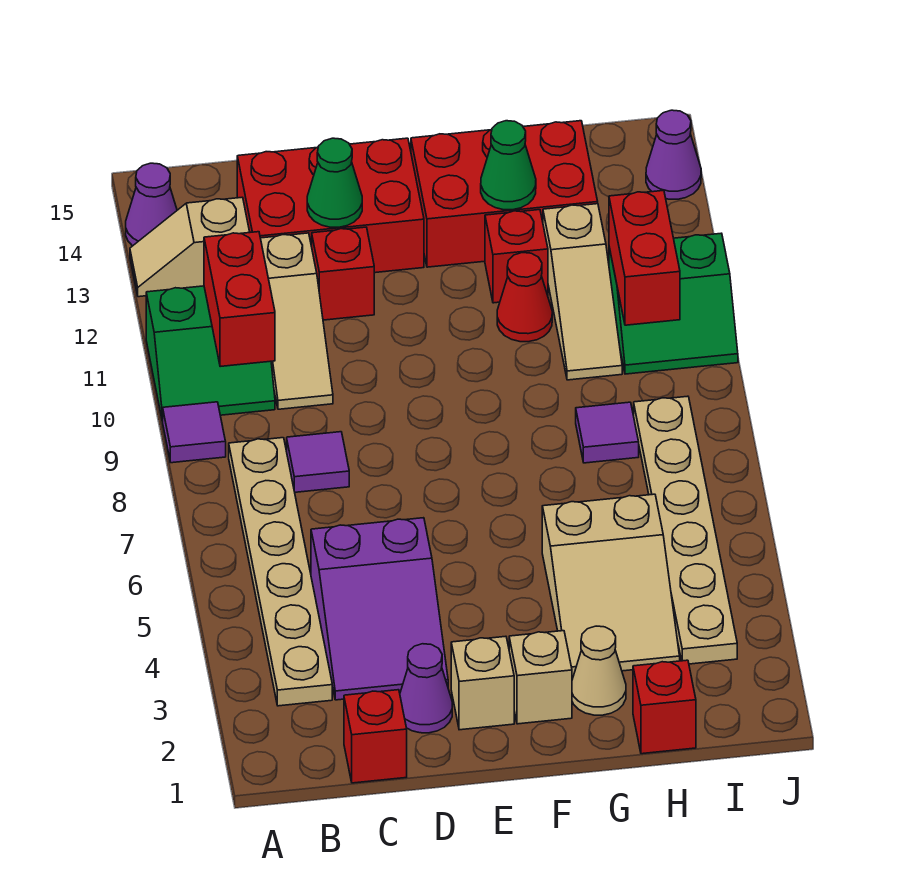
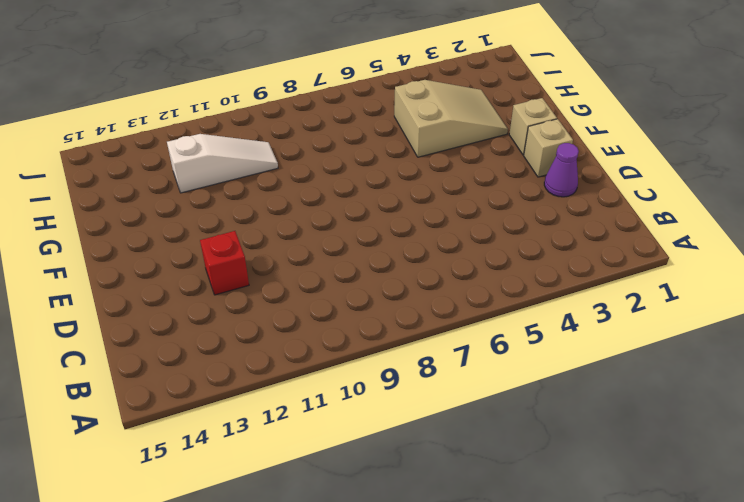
white 1x3 slope [167,134,278,193] -> tan 1x3 slope [543,204,622,380]
none -> purple 1x1 tile [162,402,226,463]
none -> green 2x2 slope [146,286,275,421]
none -> tan 1x2 slope [130,197,250,297]

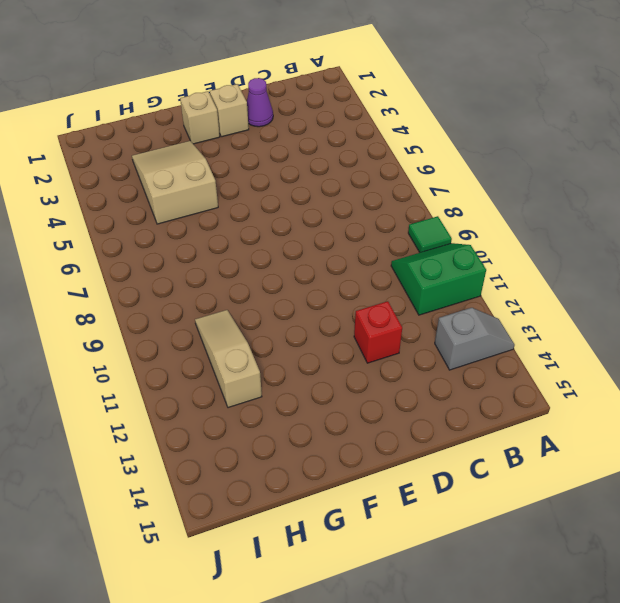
green 1x1 tile [408,216,452,253] -> purple 1x1 tile [162,402,226,463]
grey 1x2 slope [435,308,515,370] -> tan 1x2 slope [130,197,250,297]
none -> purple 1x1 cone [126,163,177,246]
none -> tan 1x6 plate [229,438,332,706]
none -> red 1x1 brick [344,690,407,783]

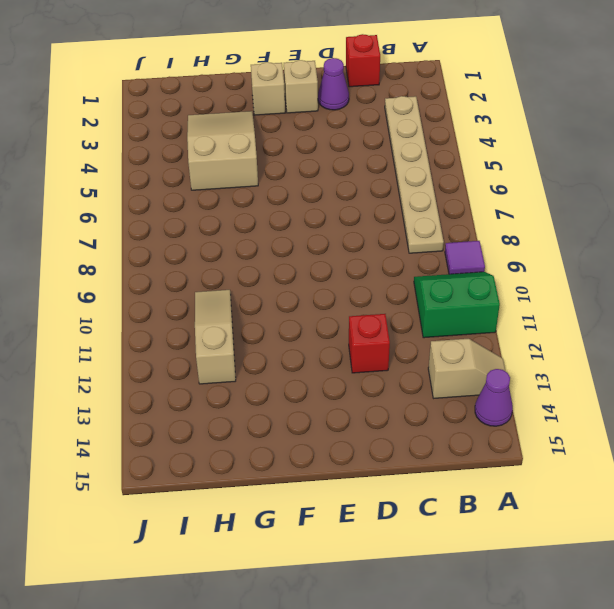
none -> purple 2x3 slope [311,518,448,700]
none -> purple 1x1 tile [287,432,349,492]
none -> tan 1x3 slope [261,233,333,409]

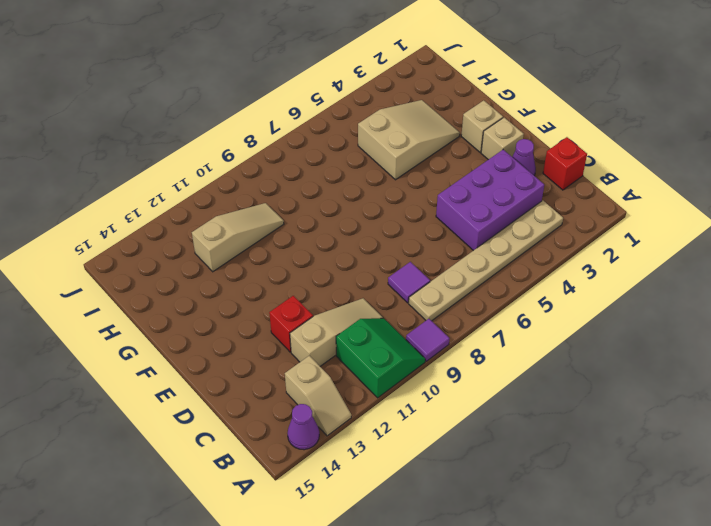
purple 2x3 brick [436,150,544,251] -> purple 2x3 slope [311,518,448,700]
none -> red 2x3 brick [237,138,424,273]
none -> red 2x3 brick [411,121,598,267]
none -> tan 1x1 cone [572,626,626,715]

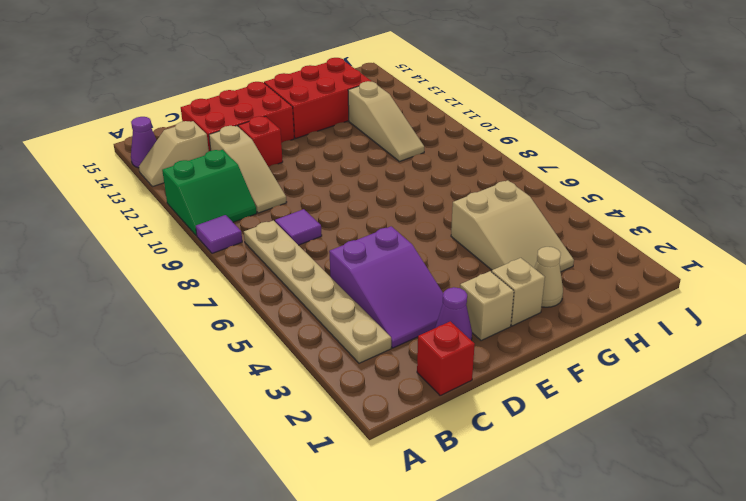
none -> red 1x1 cone [497,253,552,342]
none -> red 1x1 brick [485,210,548,303]
none -> red 1x1 brick [633,660,696,754]

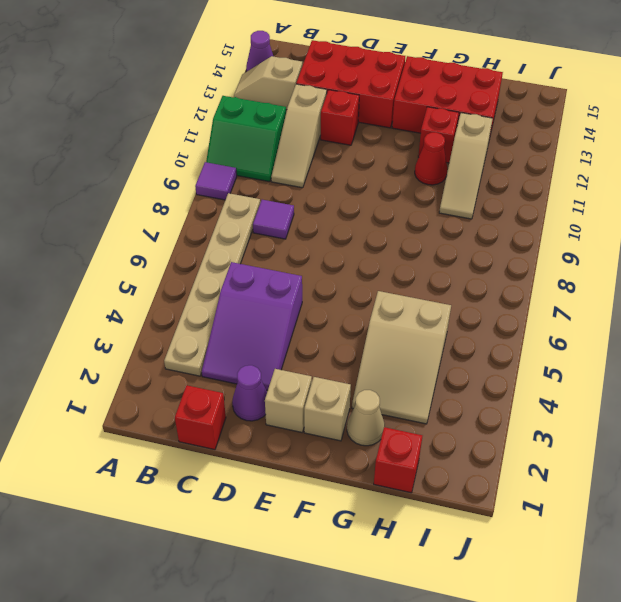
none -> purple 1x1 tile [576,402,639,463]
none -> tan 1x6 plate [634,396,737,664]
none -> green 2x2 slope [609,233,738,374]

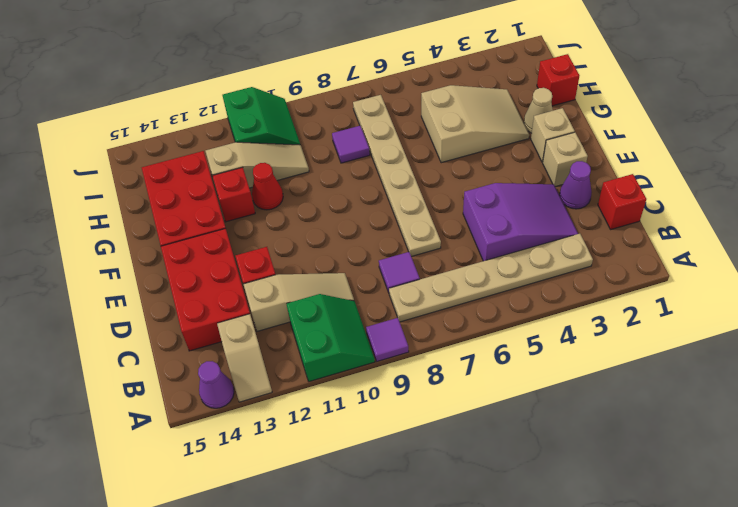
tan 1x6 plate [353,95,441,257] -> tan 1x6 plate turned to [634,396,737,664]
none -> purple 1x1 cone [646,110,701,199]
none -> red 1x2 brick [204,232,275,367]
none -> green 1x1 cone [307,138,362,227]

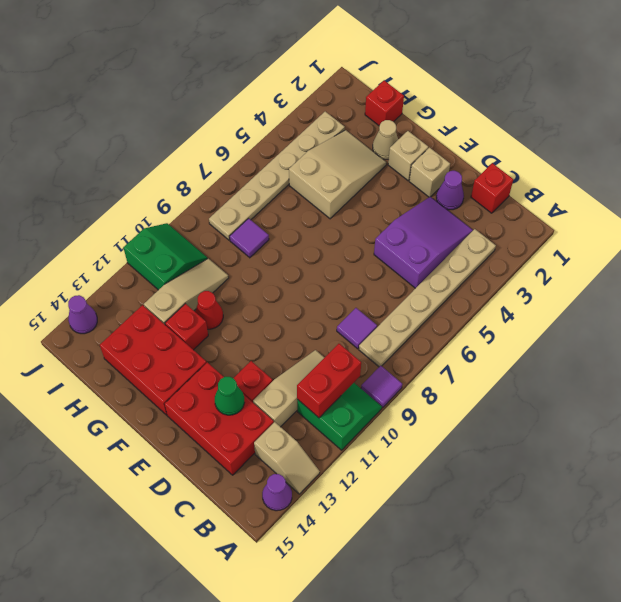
none -> green 1x1 cone [481,121,536,210]
none -> red 1x2 brick [609,190,680,325]

